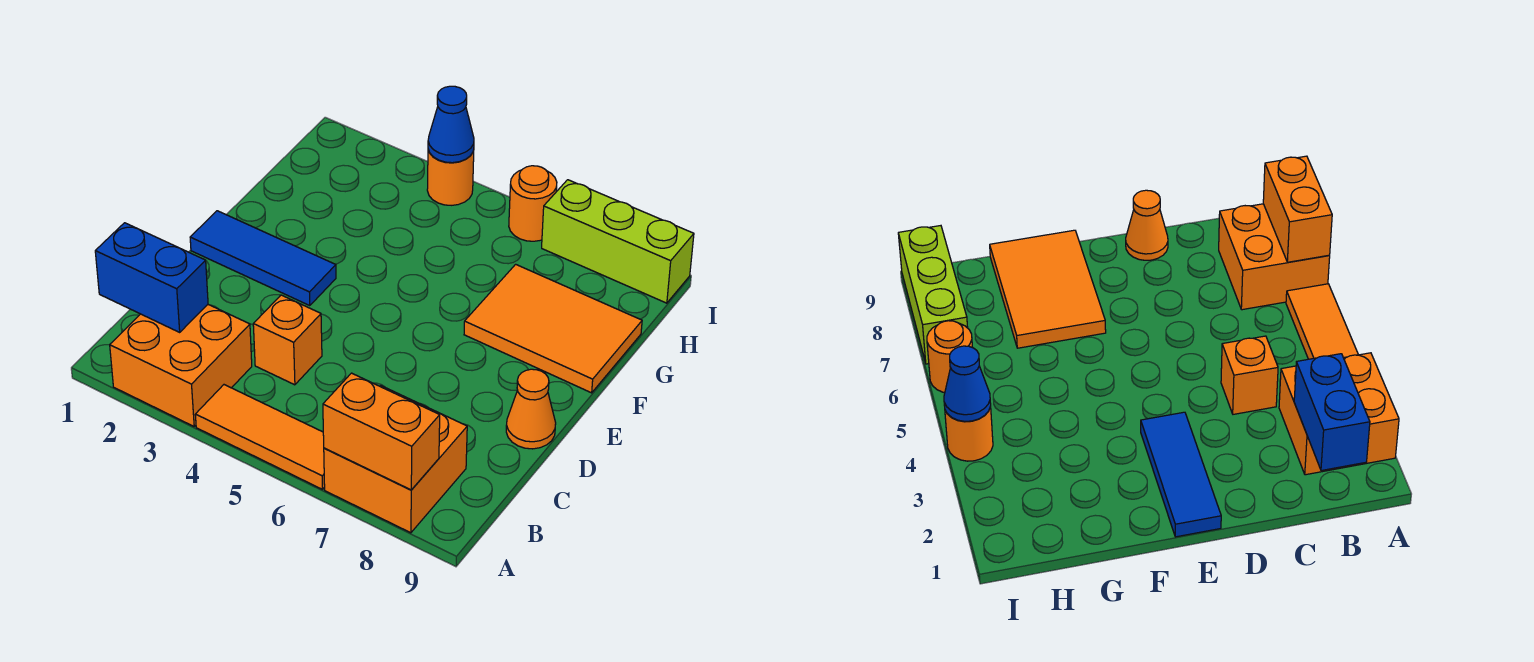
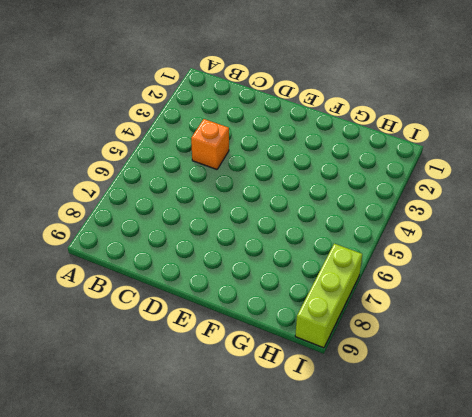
none -> orange 2x2 brick [110,305,252,426]
none -> orange 1x3 tile [195,385,325,489]
none -> orange 2x2 brick [324,386,467,533]

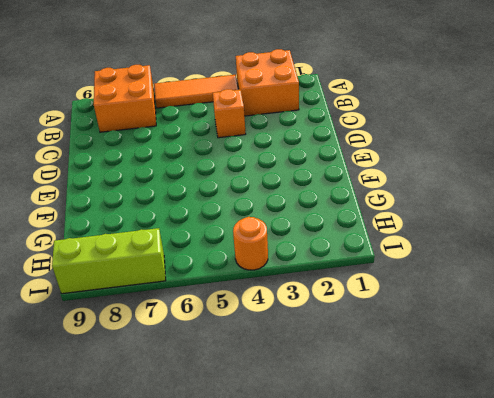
none -> orange 1x1 cone [506,369,556,449]
none -> blue 1x3 tile [190,211,336,306]
none -> orange 2x3 tile [464,264,642,393]

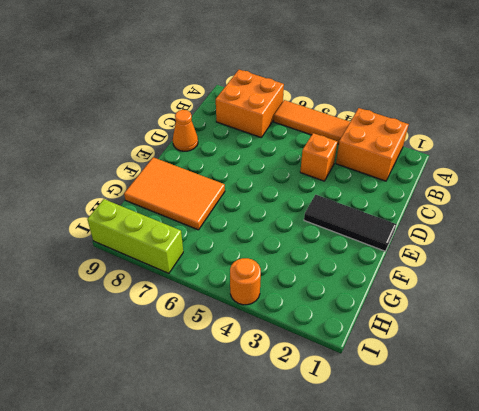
black 1x3 tile [304,195,396,251] -> blue 1x3 tile [190,211,336,306]
none -> orange 1x1 round brick [509,166,557,241]
none -> orange 1x2 brick [323,373,440,490]
none -> blue 1x2 brick [95,223,208,332]

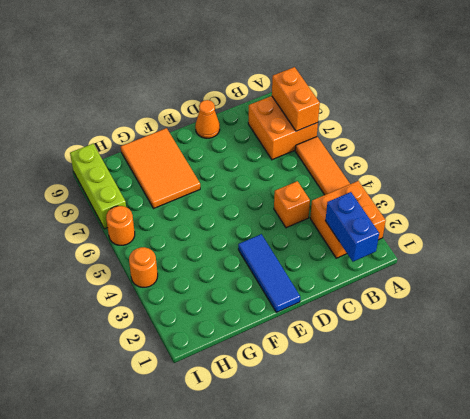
none -> blue 1x1 cone [428,86,474,163]

